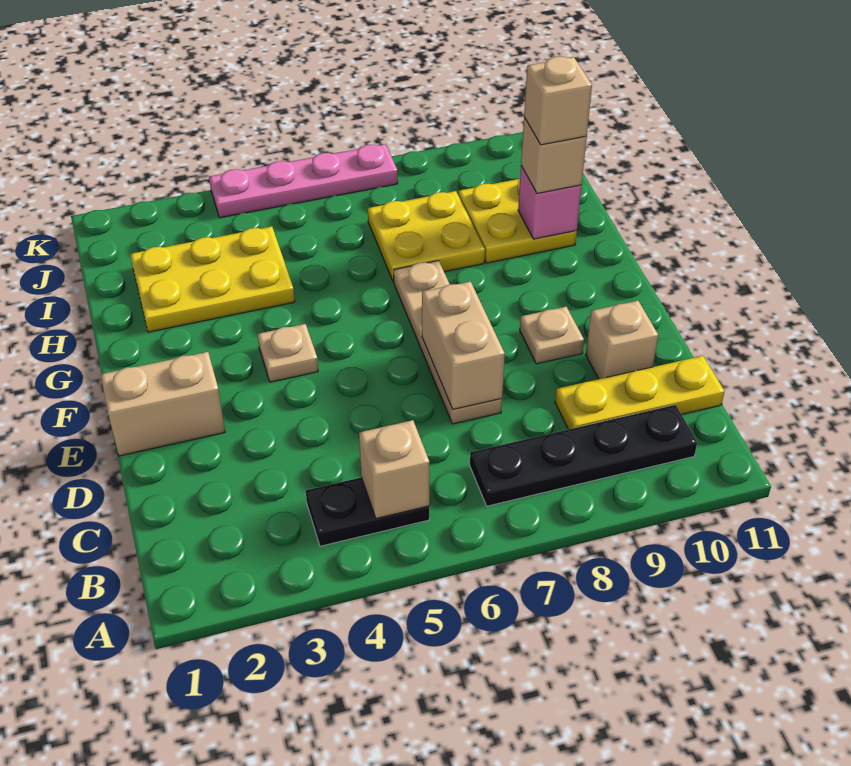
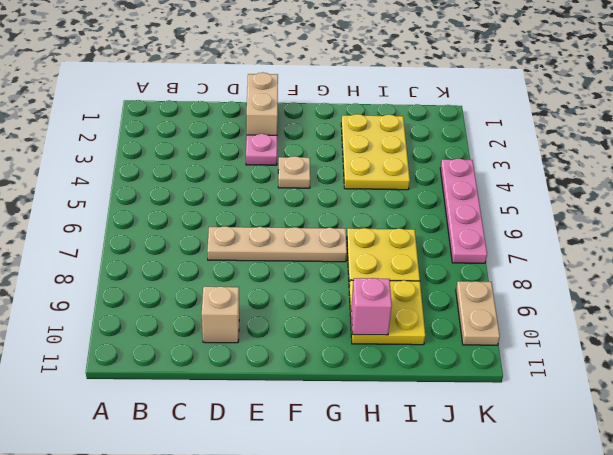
pink 1x1 plate [246,134,277,165] -> none
tan 1x2 plate [456,281,500,345] -> none
none -> black 1x2 plate [306,477,429,546]
none -> black 1x4 plate [470,405,697,506]
none -> yellow 1x3 plate [555,356,725,429]

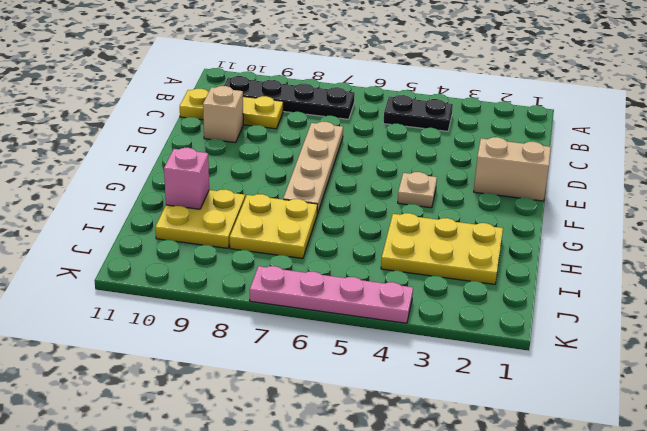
none -> tan 1x1 plate [520,307,584,364]
none -> tan 1x1 brick [359,420,430,519]
none -> tan 1x2 brick [422,282,505,409]

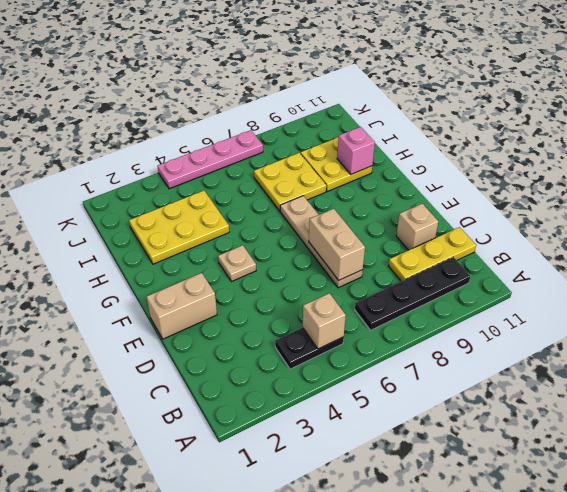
none -> tan 1x1 plate [520,307,584,364]
none -> tan 1x1 brick [521,117,587,193]
none -> tan 1x1 brick [524,57,592,145]

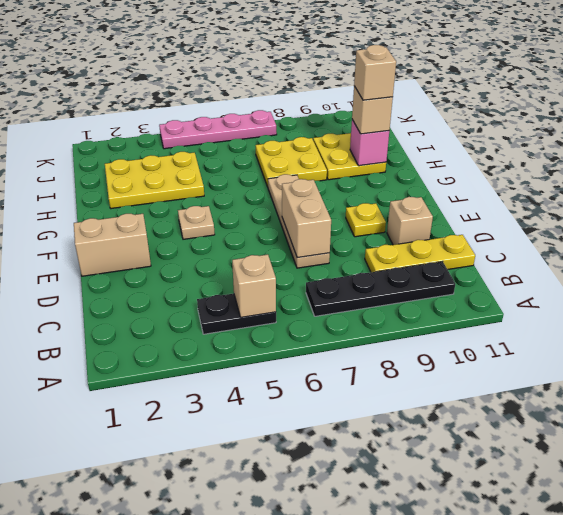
yellow 1x1 plate [346,203,386,237] -> tan 1x1 plate [520,307,584,364]

